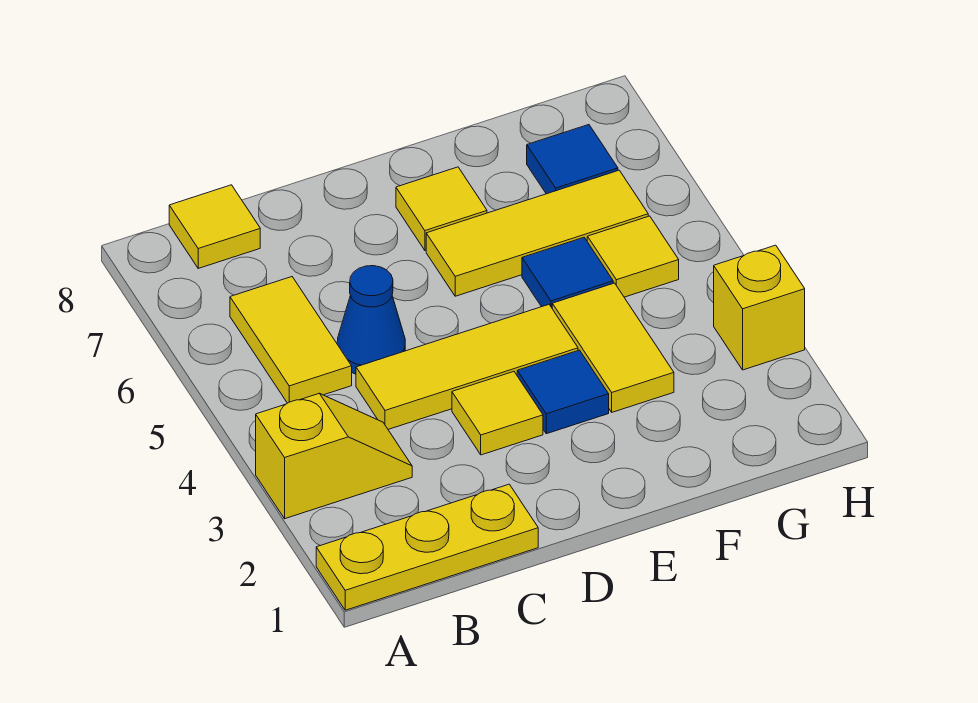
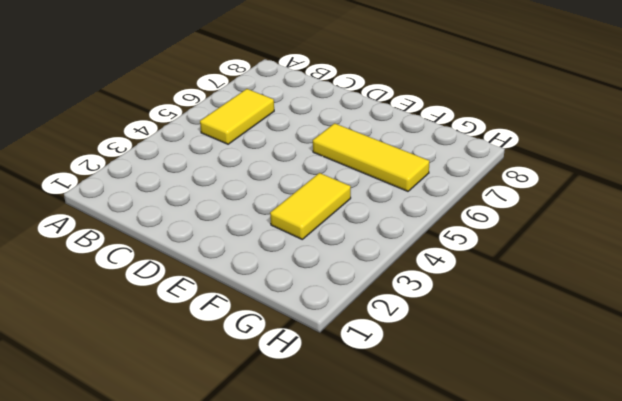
none -> yellow 1x3 plate [316,484,538,610]
none -> yellow 1x2 slope [256,393,412,519]
none -> yellow 1x1 tile [169,185,260,268]

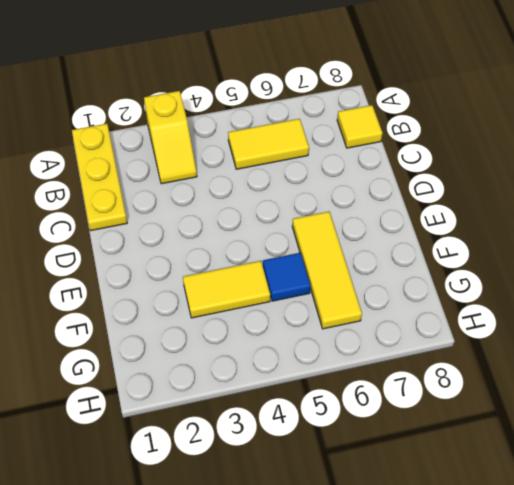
none -> yellow 1x3 tile [356,305,578,429]
none -> blue 1x1 cone [337,266,405,374]
none -> yellow 1x1 tile [452,372,543,455]

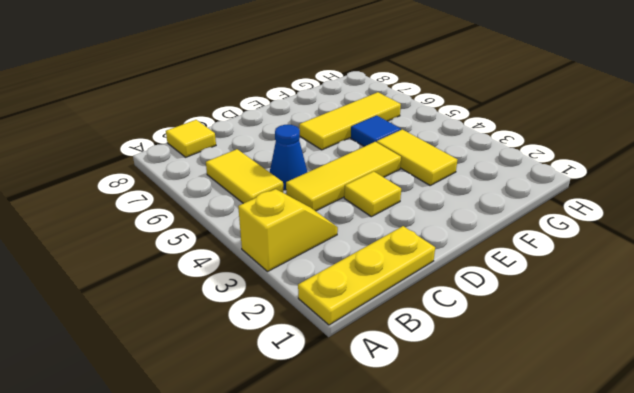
none -> blue 1x1 tile [517,350,609,434]
none -> yellow 1x1 tile [396,167,487,250]
none -> yellow 1x1 tile [587,216,679,297]

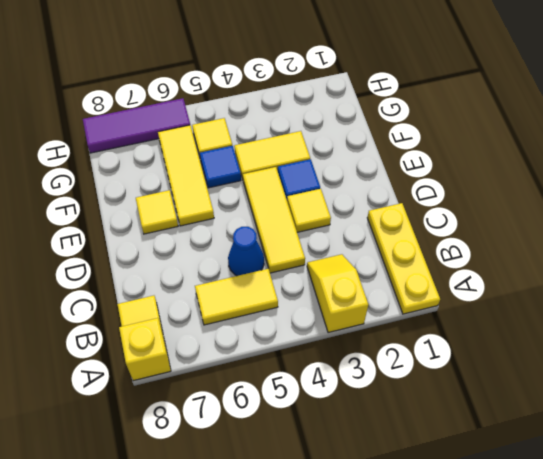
yellow 1x1 brick [119,318,171,381] -> yellow 1x1 brick moved to [714,245,805,370]
purple 1x3 tile [83,98,190,153] -> none
none -> blue 1x1 tile [527,125,618,194]

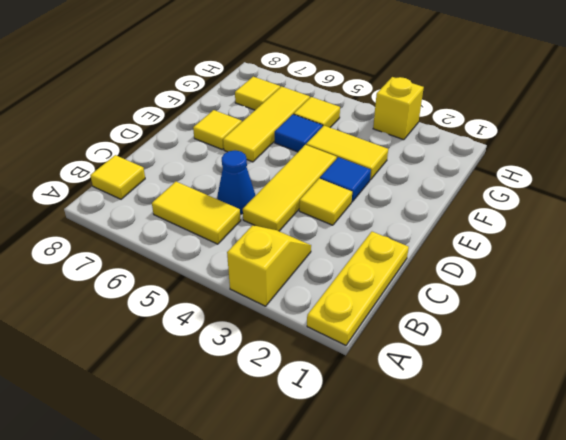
yellow 1x1 tile [235,77,280,110] -> blue 1x1 tile [527,125,618,194]

